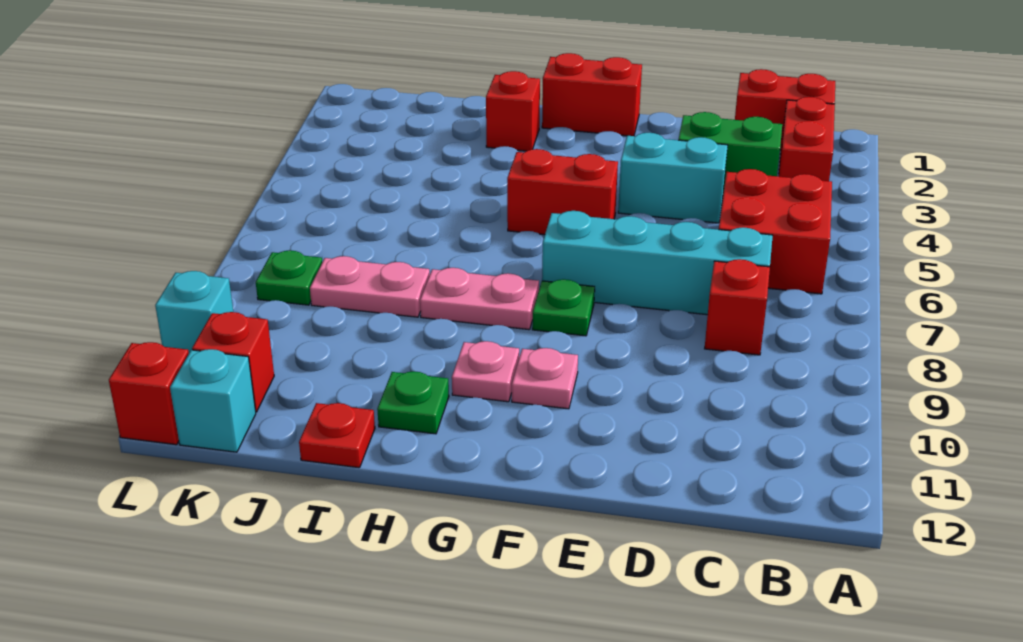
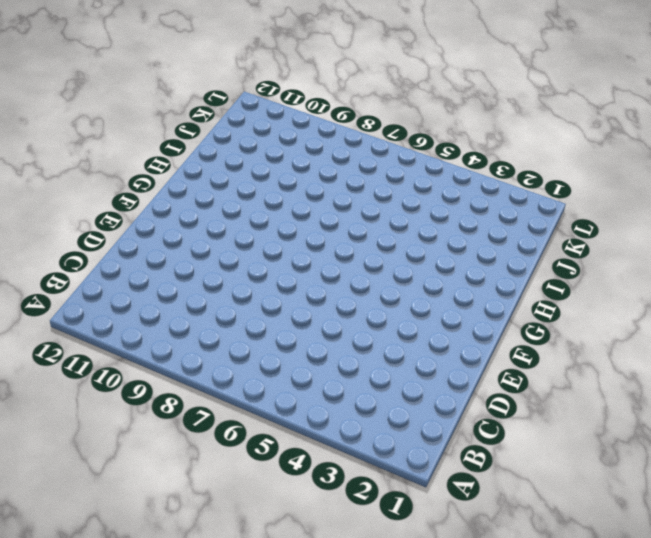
none -> red 1x2 brick [735,69,835,150]
none -> red 1x2 brick [779,97,835,181]
none -> red 2x2 brick [719,169,832,294]

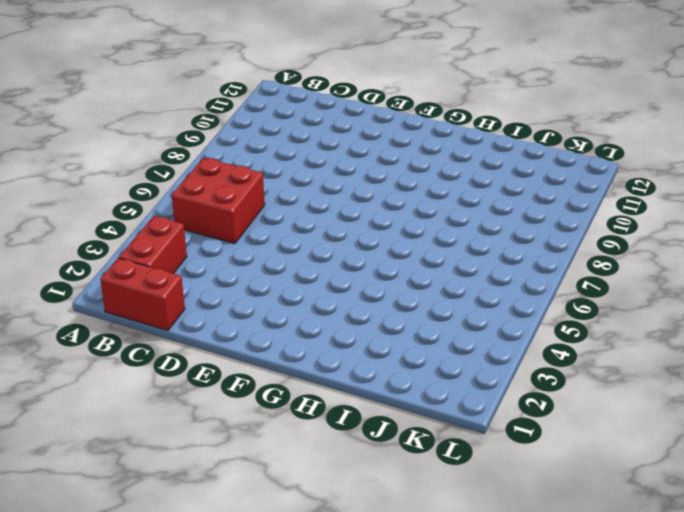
none -> green 1x2 brick [679,112,782,194]
none -> cyan 1x4 brick [542,211,773,315]
none -> red 1x1 brick [705,259,770,355]

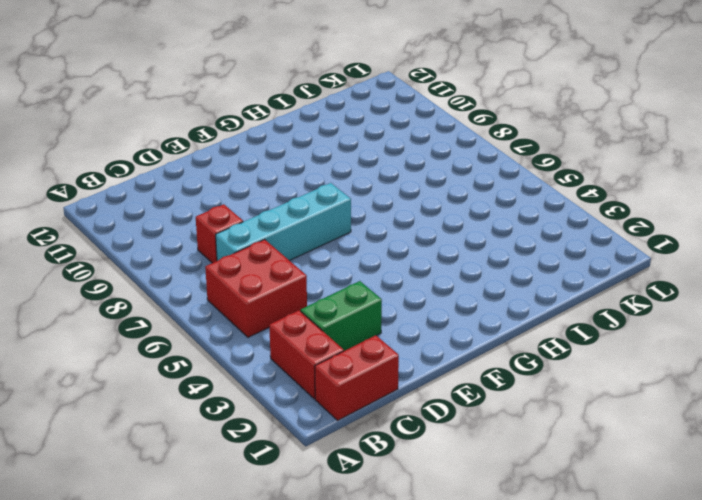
none -> cyan 1x2 brick [618,133,728,223]
none -> red 1x2 brick [542,53,642,136]
none -> red 1x2 brick [507,149,618,235]

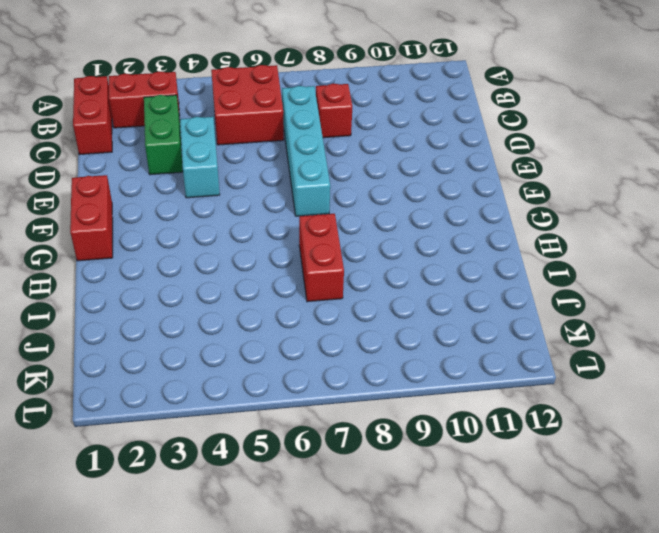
red 1x2 brick [299,214,344,302] -> red 1x2 brick moved to [507,149,618,235]
none -> green 1x1 plate [532,279,595,336]
none -> pink 1x1 plate [512,348,578,409]
none -> pink 1x2 plate [420,268,539,330]

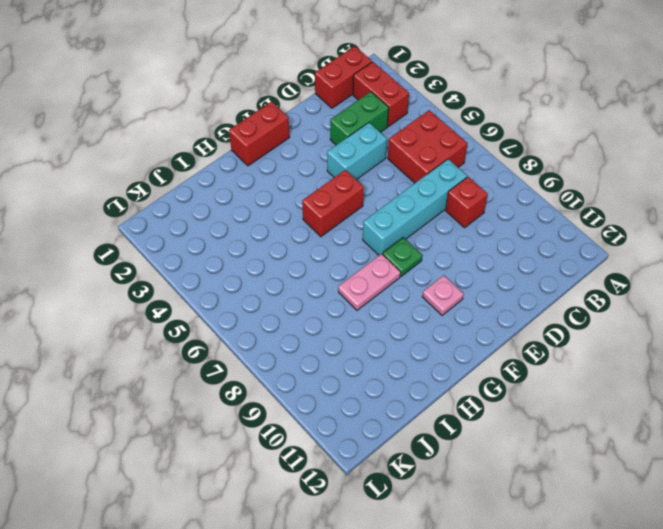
none -> pink 1x1 plate [452,341,519,402]
none -> red 1x1 brick [486,71,540,151]
none -> green 1x1 plate [377,371,449,434]

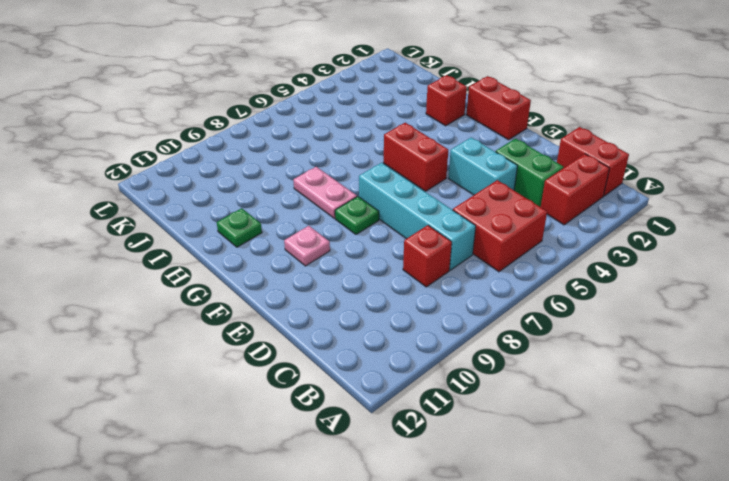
none -> pink 1x1 plate [452,341,519,402]
none -> pink 1x2 plate [310,256,430,317]
none -> red 1x1 plate [299,403,375,468]

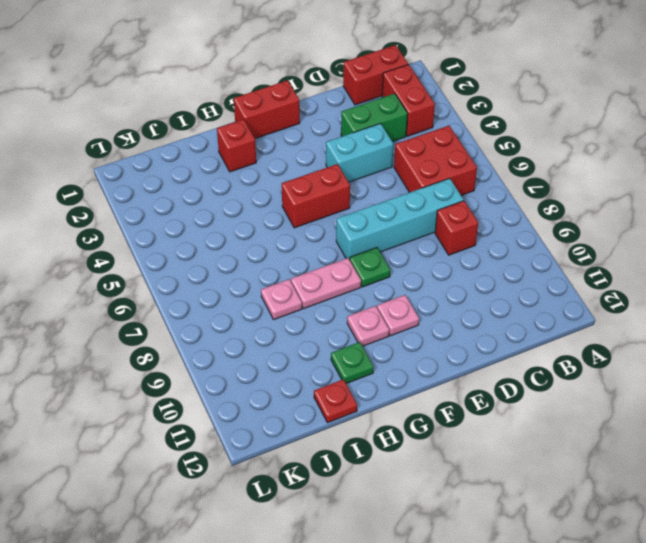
pink 1x1 plate [261,279,302,320] -> pink 1x2 plate [310,256,430,317]
none -> green 1x1 plate [256,250,322,305]
none -> red 1x1 brick [192,312,274,412]
none -> cyan 1x1 brick [170,349,256,452]

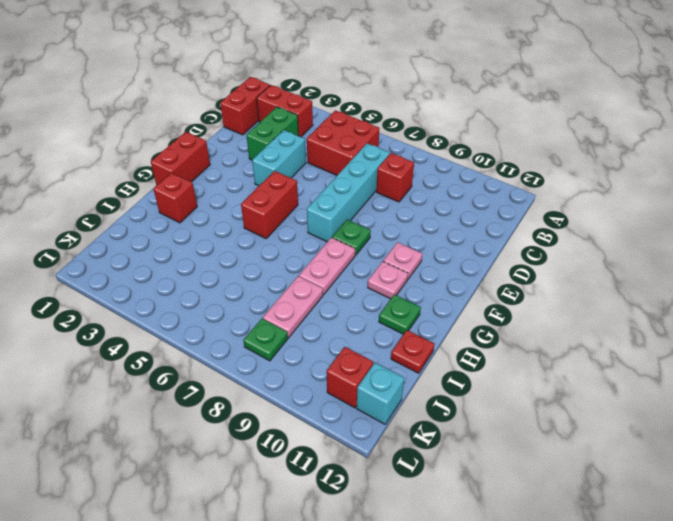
none -> cyan 1x1 brick [155,271,233,353]
none -> red 1x1 brick [109,342,189,445]

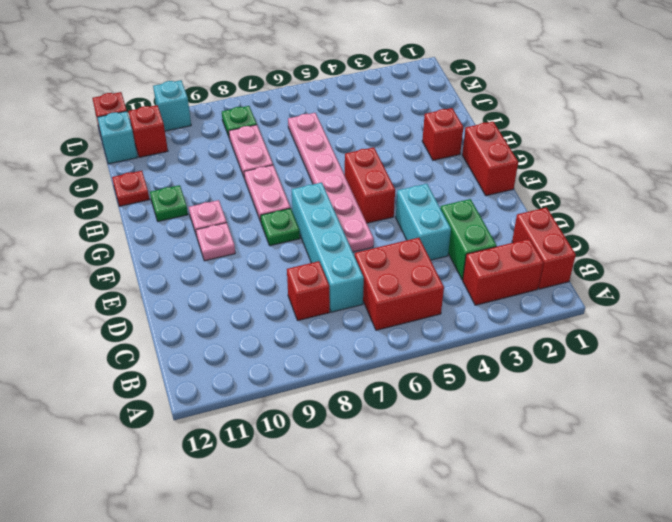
pink 1x6 plate [288,113,374,252] -> none

